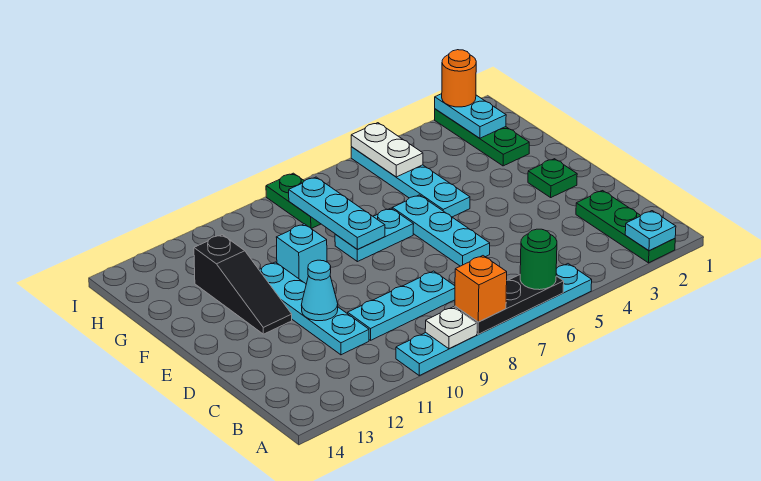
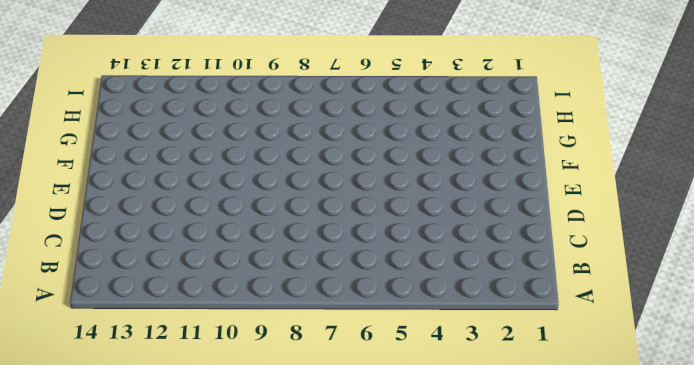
none -> green 1x3 plate [576,191,675,263]
none -> cyan 1x6 plate [396,264,592,375]
none -> cyan 1x3 plate [348,271,455,340]

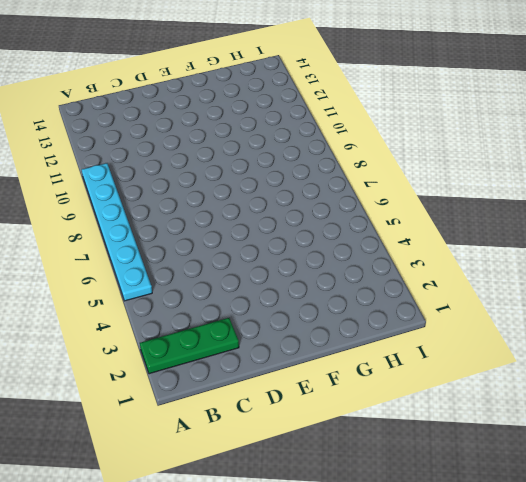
none -> cyan 1x3 plate [348,271,455,340]
none -> cyan 1x4 plate [259,262,369,355]
none -> cyan 1x3 plate [392,195,490,266]

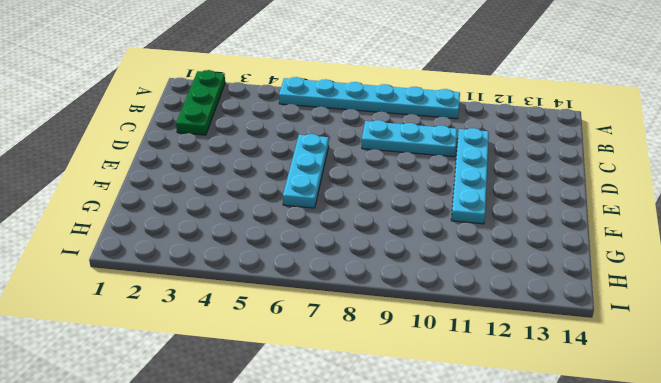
none -> green 1x1 plate [528,159,577,197]
none -> black 1x3 slope [194,235,292,334]
none -> cyan 1x4 plate [351,147,470,217]

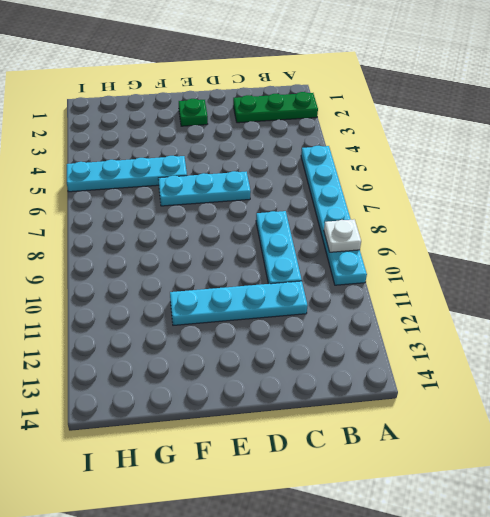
none -> black 1x3 slope [194,235,292,334]
none -> cyan 1x2 plate [335,208,414,262]
none -> cyan 1x1 brick [276,224,327,284]

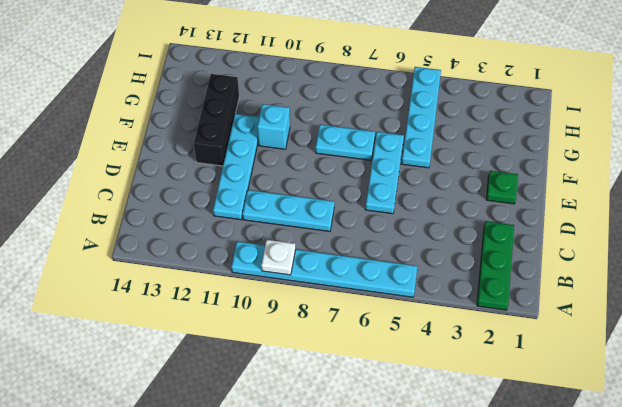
black 1x3 brick [194,74,239,166] -> black 1x3 slope [194,235,292,334]
none -> green 1x3 plate [435,109,529,166]
none -> green 1x2 plate [266,173,320,229]
none -> cyan 1x1 plate [625,211,676,251]

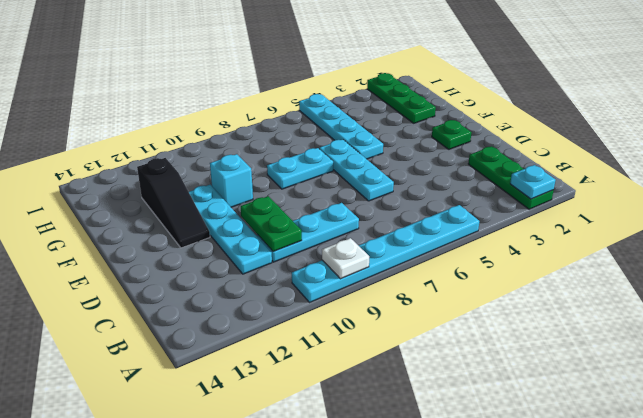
green 1x2 plate [241,196,302,252] -> green 1x2 plate moved to [266,173,320,229]
none -> black 1x3 plate [455,275,564,334]
none -> cyan 1x1 cone [302,260,338,321]
none -> cyan 1x3 plate [289,177,385,250]

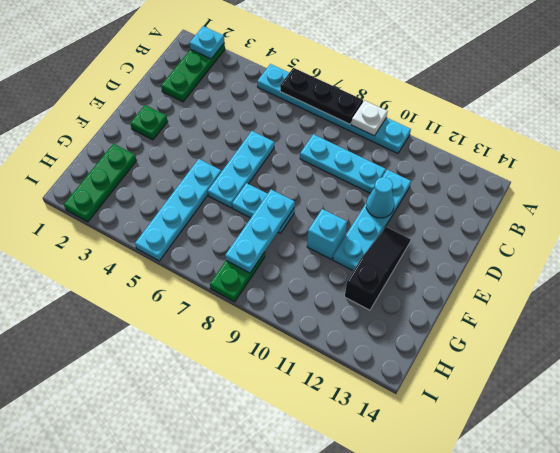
none -> cyan 1x2 plate [435,94,506,138]
none -> white 1x2 plate [351,123,423,177]
none -> green 1x1 round brick [520,229,557,290]

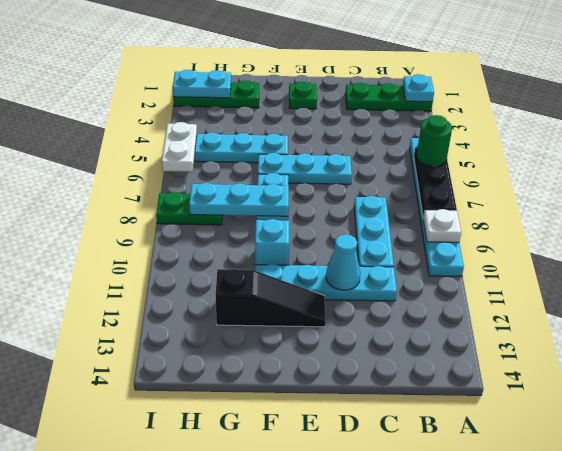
white 1x2 plate [162,122,197,172] -> white 1x2 plate turned to [351,123,423,177]
none -> orange 1x1 brick [455,256,507,322]
none -> orange 1x1 round brick [442,50,476,107]

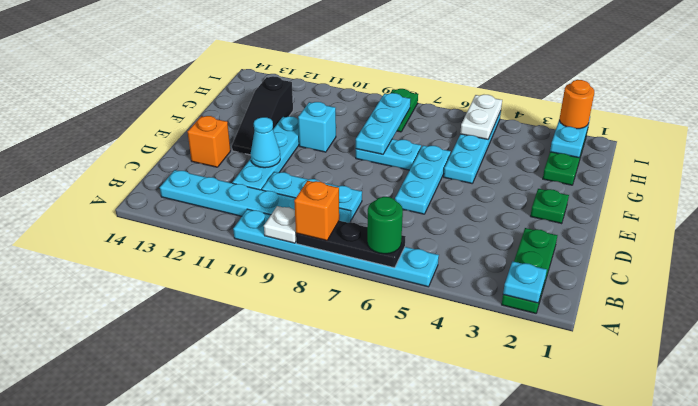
cyan 1x6 plate [160,170,351,223] -> none
orange 1x1 brick [188,116,230,167] -> none

